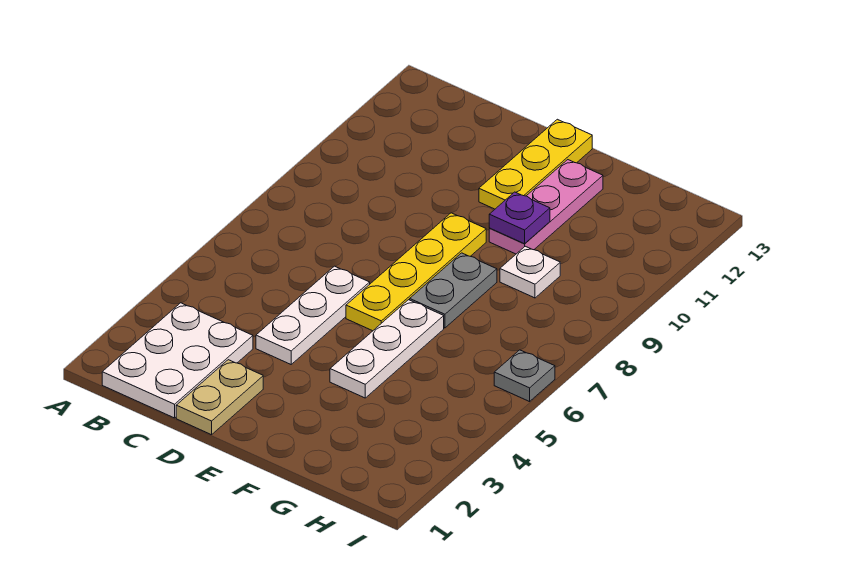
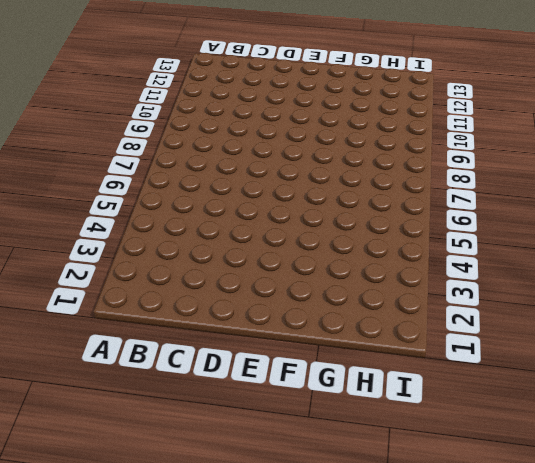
none -> white 2x3 plate [102,303,253,418]
none -> tan 1x2 plate [176,360,263,435]

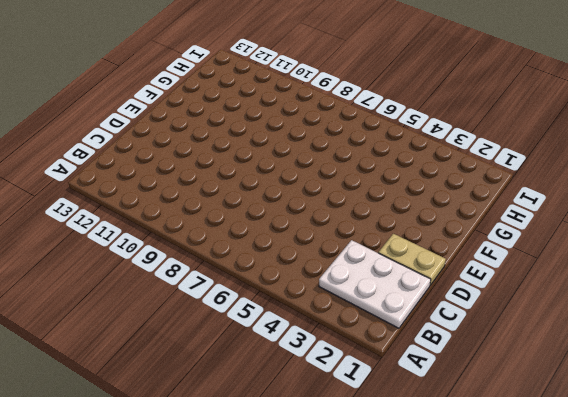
none -> white 1x3 plate [256,266,370,364]
none -> yellow 1x4 plate [346,213,486,331]

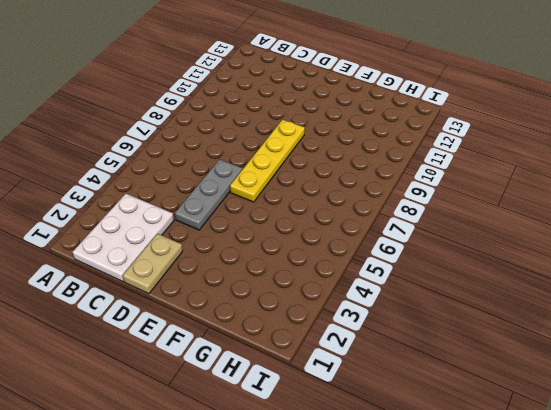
grey 1x3 plate [175,159,242,230] -> white 1x3 plate [256,266,370,364]
none -> yellow 1x3 plate [479,119,592,209]
none -> white 1x3 plate [330,300,444,398]

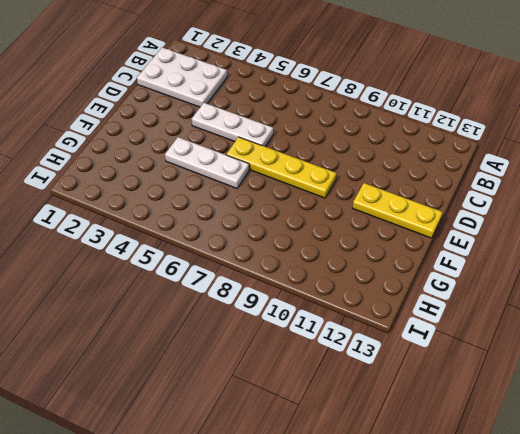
none -> tan 1x2 plate [176,360,263,435]
none -> grey 1x2 plate [410,253,497,328]

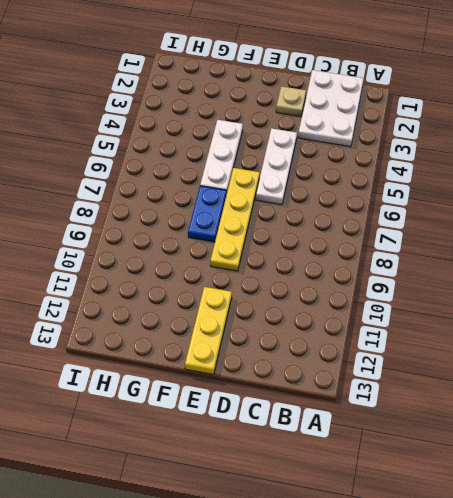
tan 1x1 plate [276,86,306,117] -> tan 1x2 plate [176,360,263,435]
blue 1x2 plate [188,186,226,242] -> grey 1x2 plate [410,253,497,328]
none -> pink 1x3 plate [489,160,603,254]
none -> white 1x1 plate [500,246,560,298]

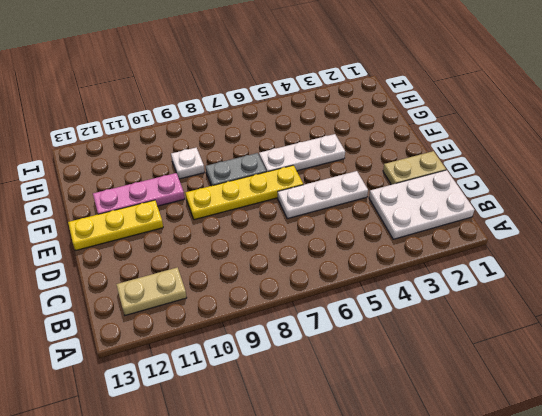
tan 1x2 plate [116,267,187,315] -> none
none -> grey 1x1 plate [494,350,555,402]
none -> purple 1x1 plate [489,192,550,244]

